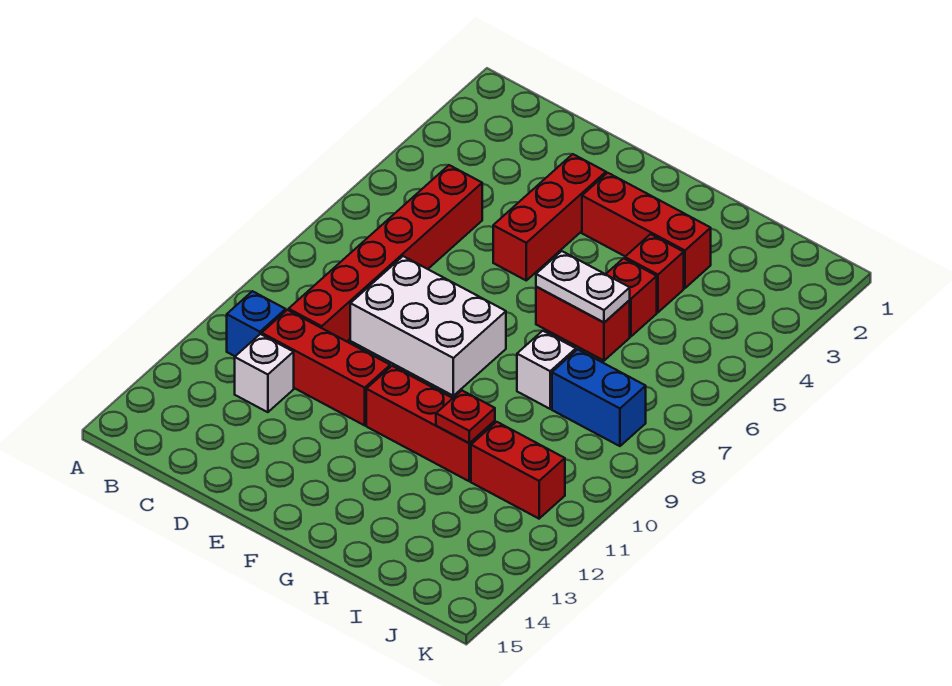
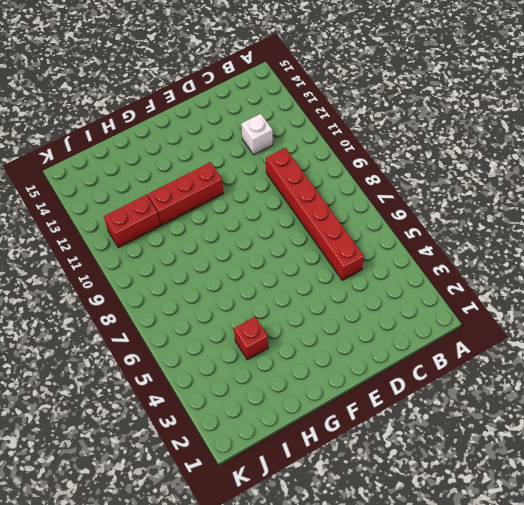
none -> blue 1x1 brick [227,291,286,356]
none -> red 1x3 brick [262,310,390,425]
none -> white 2x3 brick [350,256,506,396]

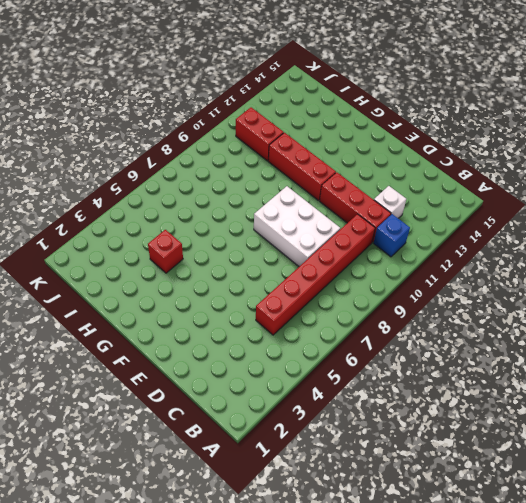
none -> red 1x3 brick [493,154,606,280]
none -> red 1x3 brick [582,173,711,288]
none -> red 1x2 brick [536,287,630,361]

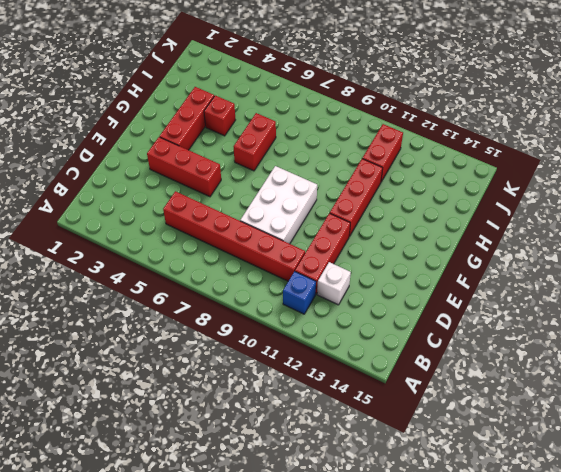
none -> red 1x1 brick [606,258,657,336]
none -> white 1x1 brick [517,331,576,409]
none -> blue 1x2 brick [552,349,646,446]

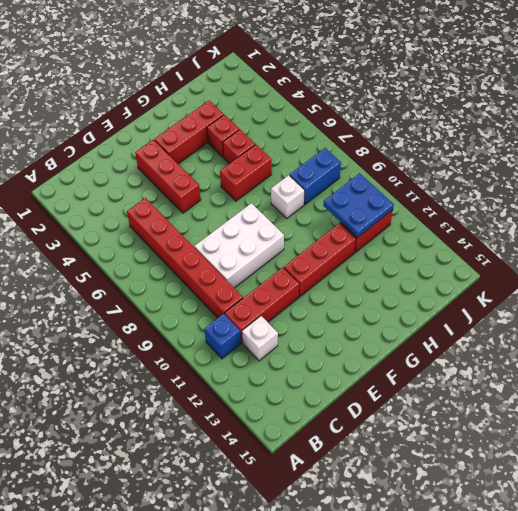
blue 2x2 plate [323,173,394,237] -> none
none -> white 1x2 plate [536,251,630,322]
none -> red 1x1 plate [436,391,495,443]

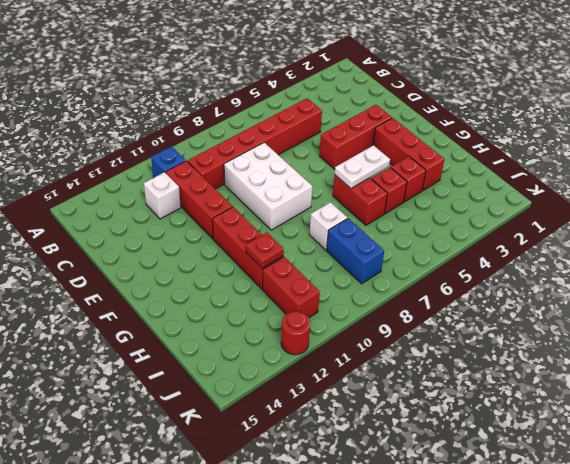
white 1x2 plate [335,145,390,188] -> white 1x2 plate turned to [536,251,630,322]
red 1x1 round brick [281,311,310,355] -> none

